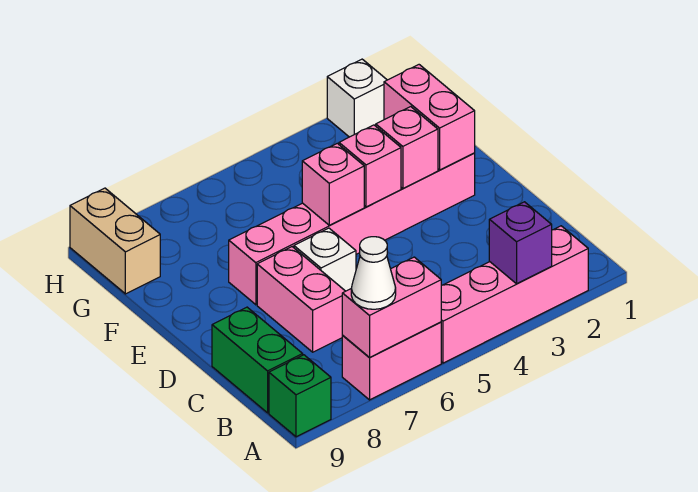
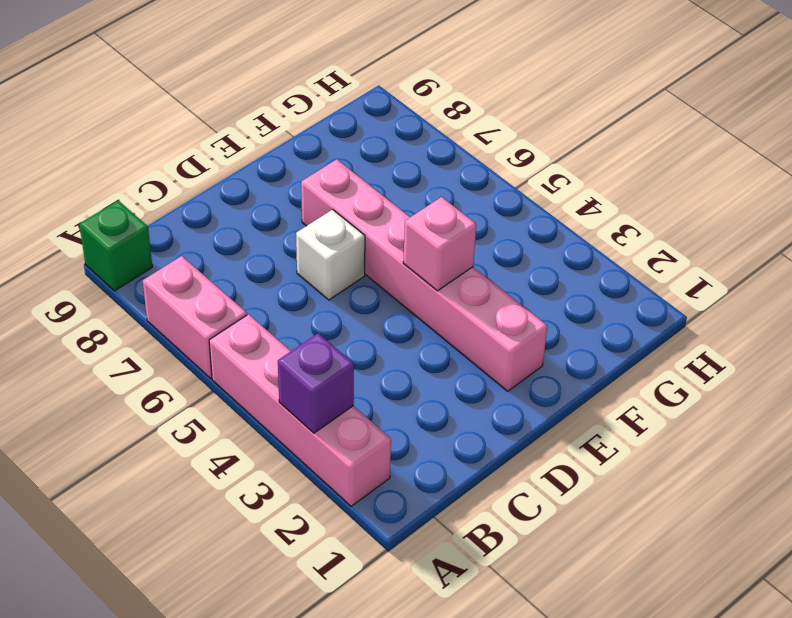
none -> green 1x2 brick [212,307,303,413]
none -> pink 1x2 brick [257,247,345,352]
none -> tan 1x2 brick [70,188,160,294]

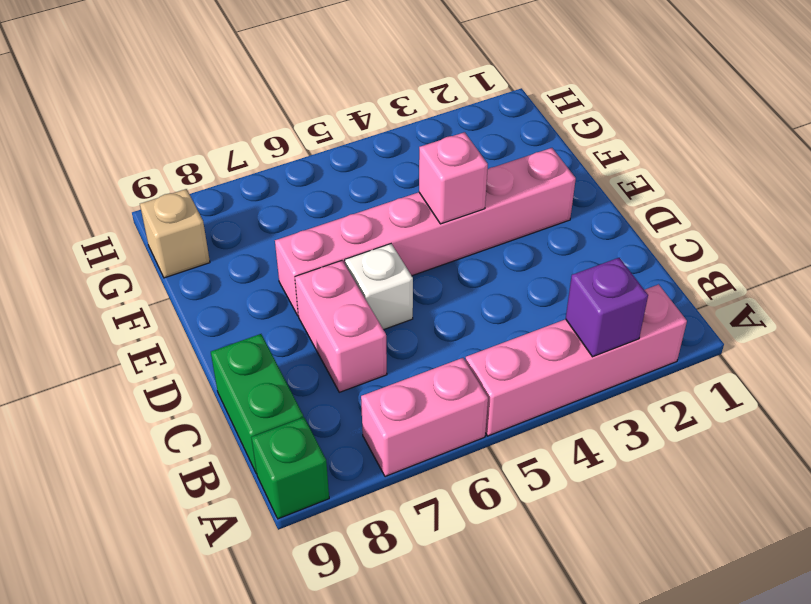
tan 1x1 brick [140,189,210,278] -> tan 1x2 brick [70,188,160,294]
none -> white 1x1 brick [327,59,387,137]
none -> pink 1x2 brick [342,257,441,358]
none -> pink 1x2 brick [384,65,475,170]

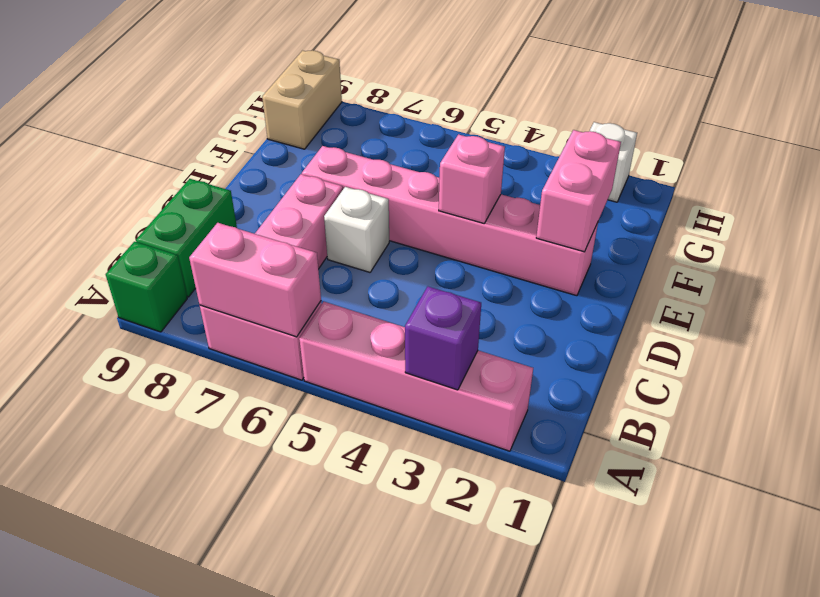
none -> pink 1x1 brick [376,107,438,189]
none -> pink 1x1 brick [302,143,364,225]
none -> white 1x1 cone [351,237,396,309]

